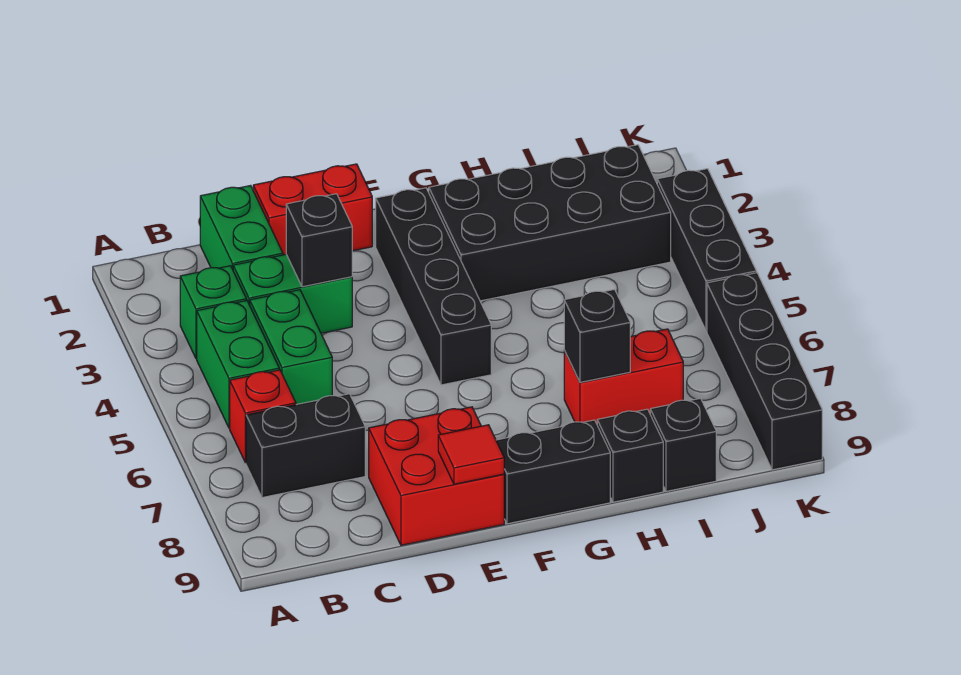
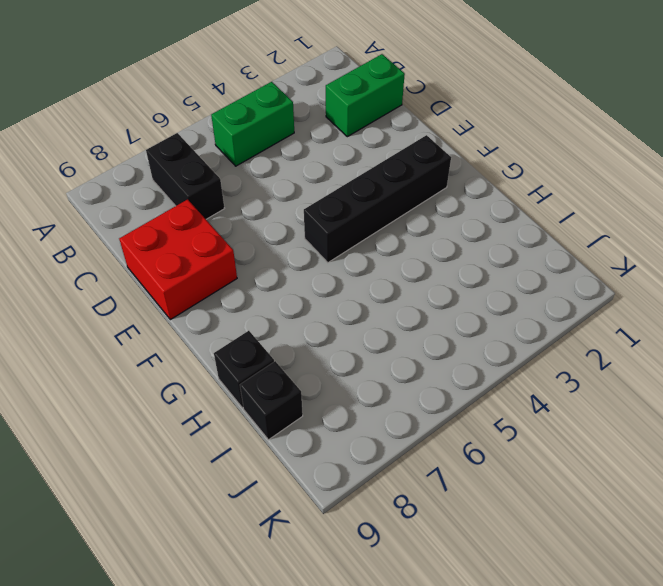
none -> green 1x1 brick [180,266,246,359]
none -> red 1x1 brick [230,370,296,463]
none -> green 1x2 brick [233,254,352,333]

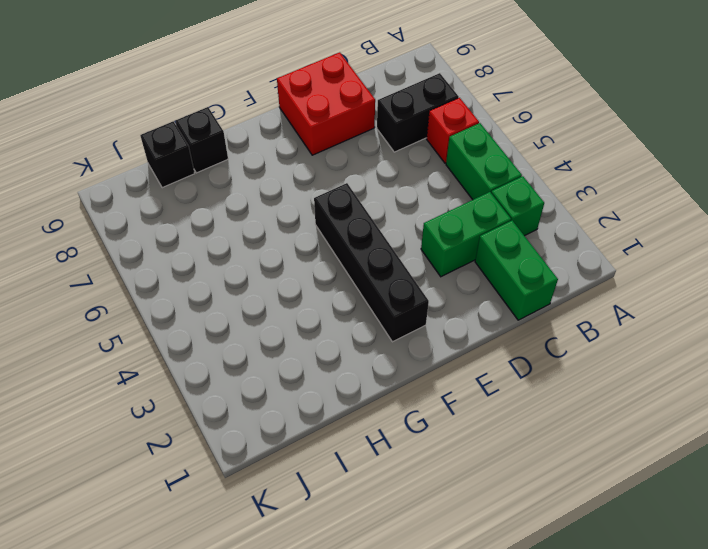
none -> green 1x2 brick [250,290,332,405]
none -> red 1x2 brick [253,164,372,255]
none -> black 1x2 brick [496,420,610,524]

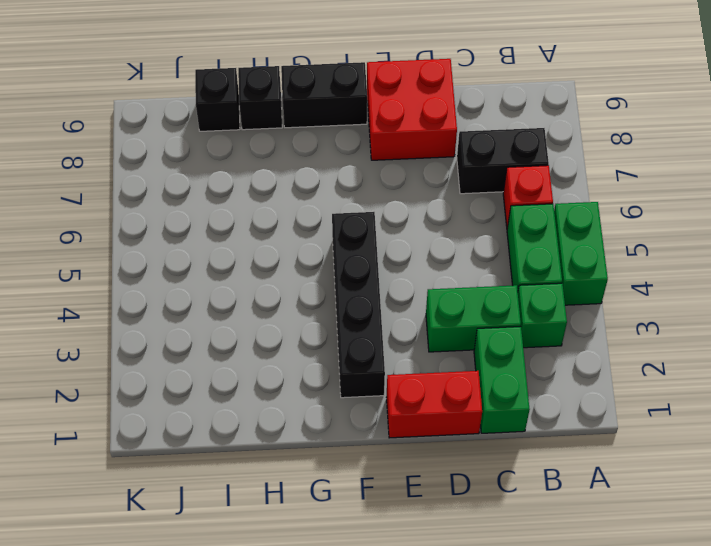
green 1x2 brick [554,202,608,305] -> green 1x2 brick moved to [250,290,332,405]
none -> black 2x4 brick [429,145,671,301]
none -> red 1x2 brick [564,329,683,424]
none -> black 1x3 brick [657,169,757,331]

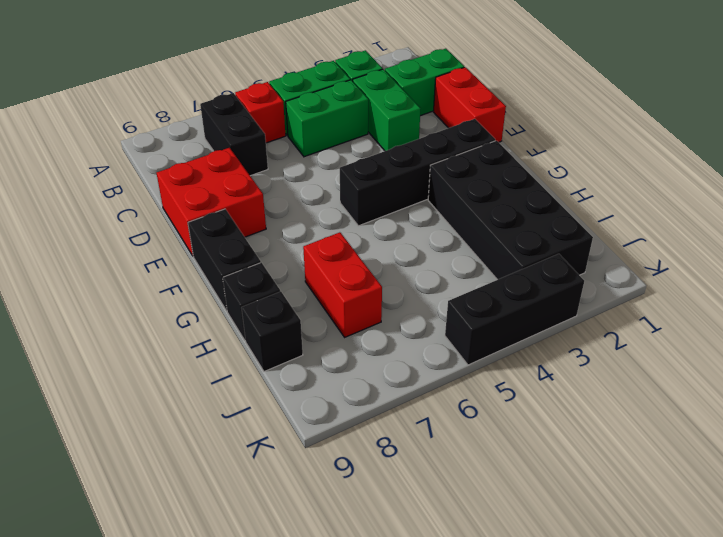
none -> black 1x4 brick [707,273,822,470]
none -> black 1x1 brick [286,194,352,287]
none -> red 1x1 tile [438,425,504,484]

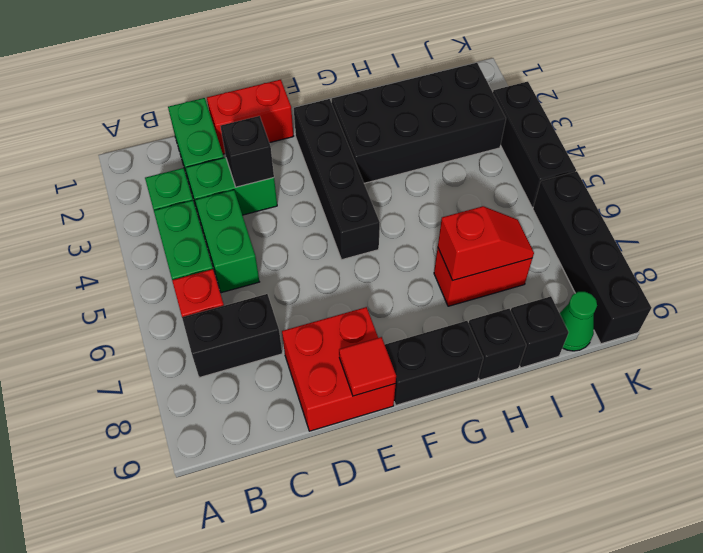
red 1x2 slope [438,206,534,281] -> black 1x1 brick [564,289,630,382]
green 1x1 cone [560,292,597,351] -> none

